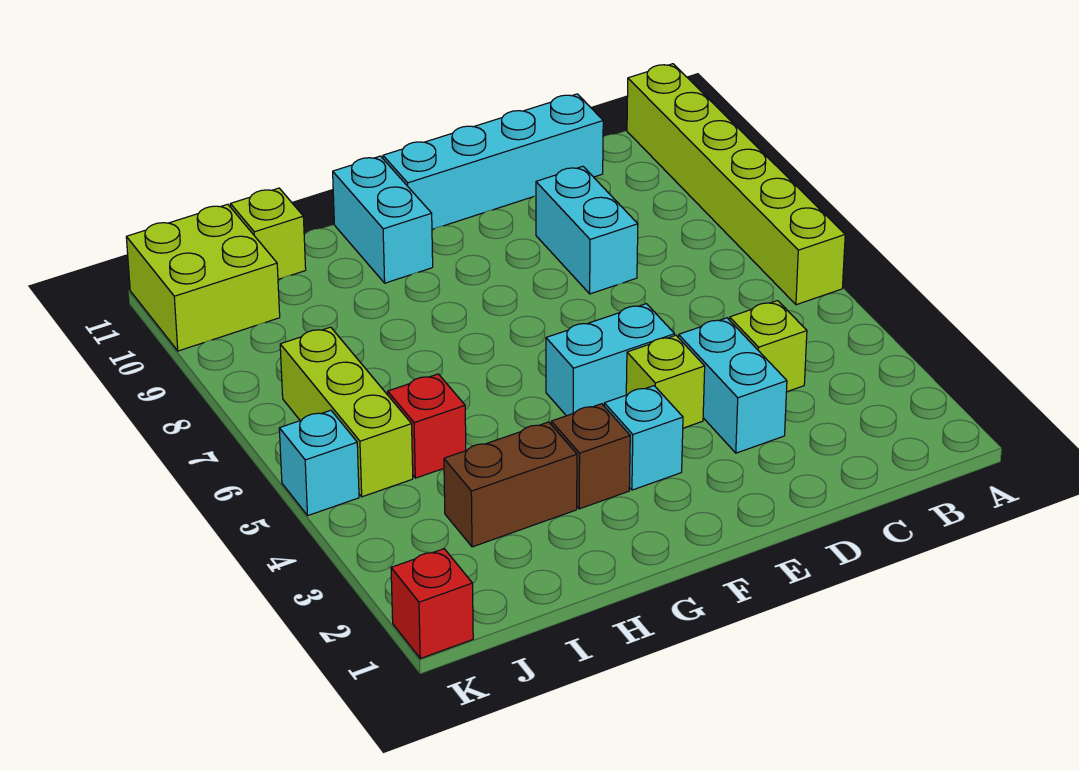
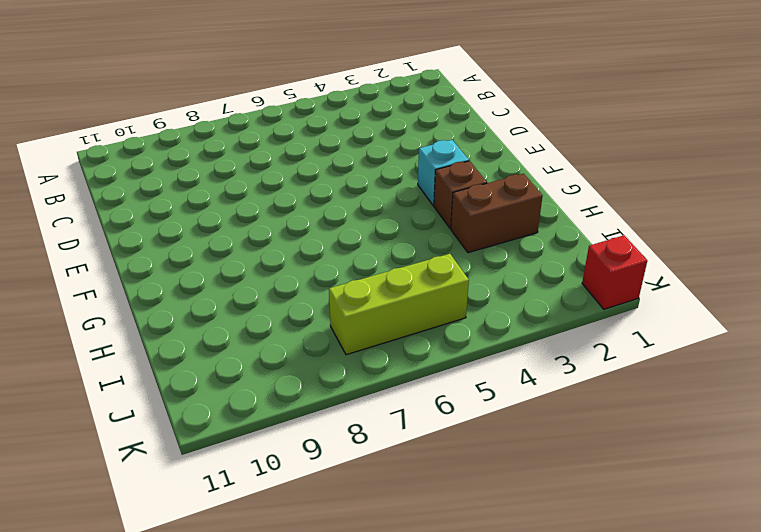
brown 1x2 brick [451,174,543,253] -> brown 1x2 brick turned to [444,422,577,547]
none -> lime 1x6 brick [627,64,845,305]
none -> lime 1x1 brick [730,301,807,392]
none -> cyan 1x4 brick [383,94,603,229]

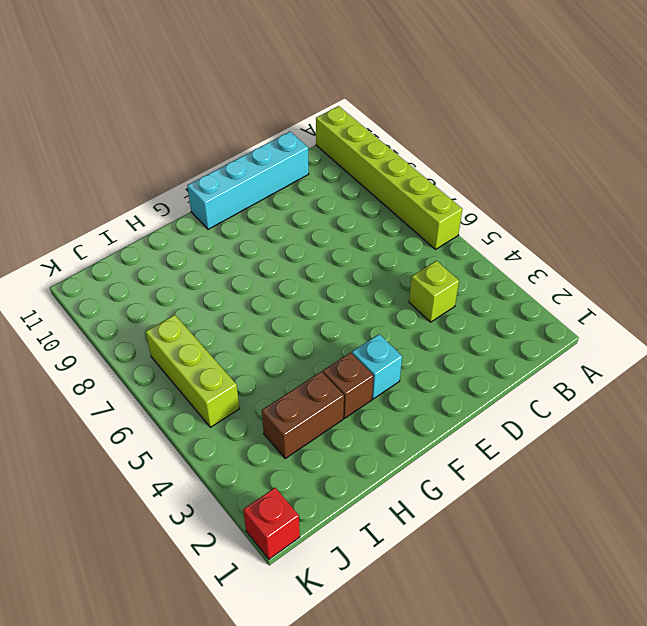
none -> cyan 1x2 brick [678,318,787,453]
none -> cyan 1x2 brick [536,166,638,294]
none -> lime 1x1 brick [626,335,705,428]

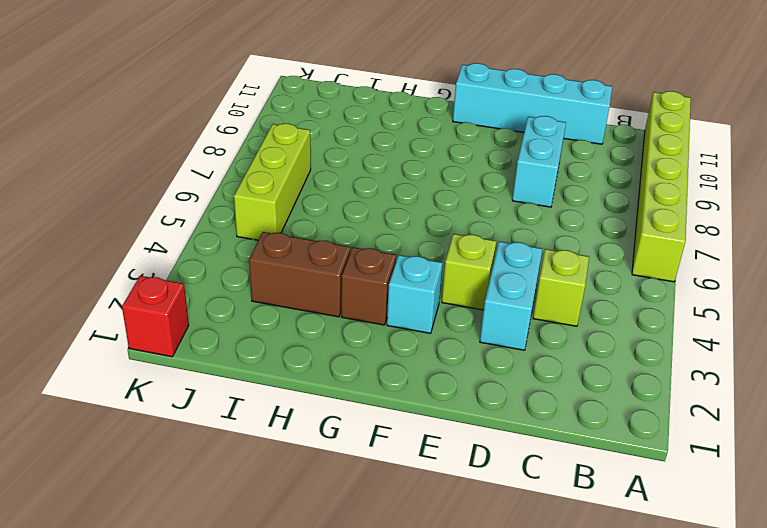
none -> cyan 1x2 brick [546,304,675,416]
none -> cyan 1x2 brick [333,156,433,283]
none -> red 1x1 brick [388,374,466,478]

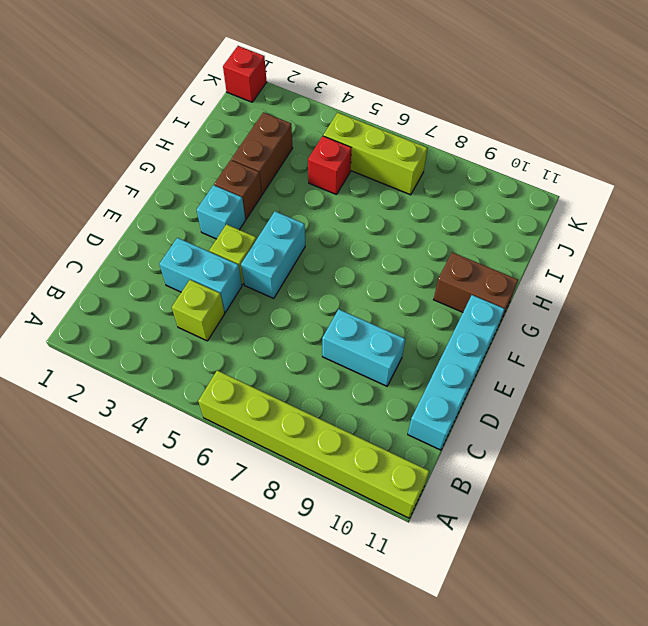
brown 1x2 brick [434,252,518,324] -> cyan 1x2 brick [333,156,433,283]
none -> lime 1x1 brick [231,188,306,279]
none -> lime 2x2 brick [126,204,280,351]
none -> cyan 1x1 brick [279,410,359,515]

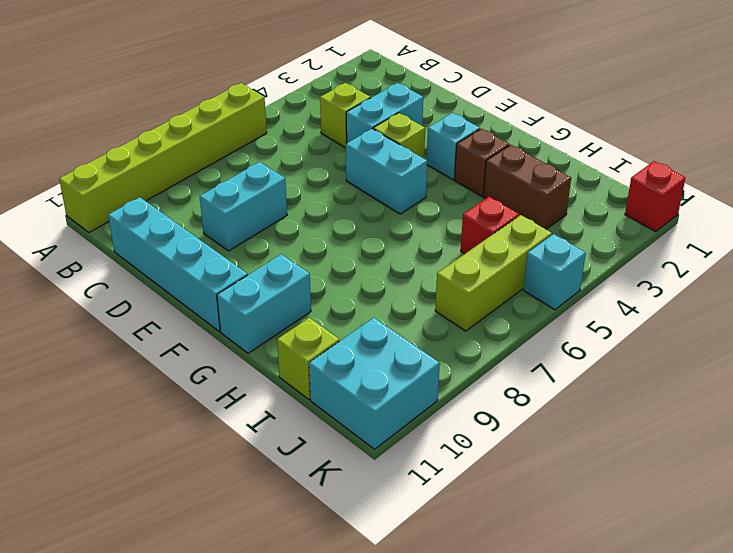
cyan 2x2 brick [309,318,440,449] -> lime 2x2 brick [126,204,280,351]

